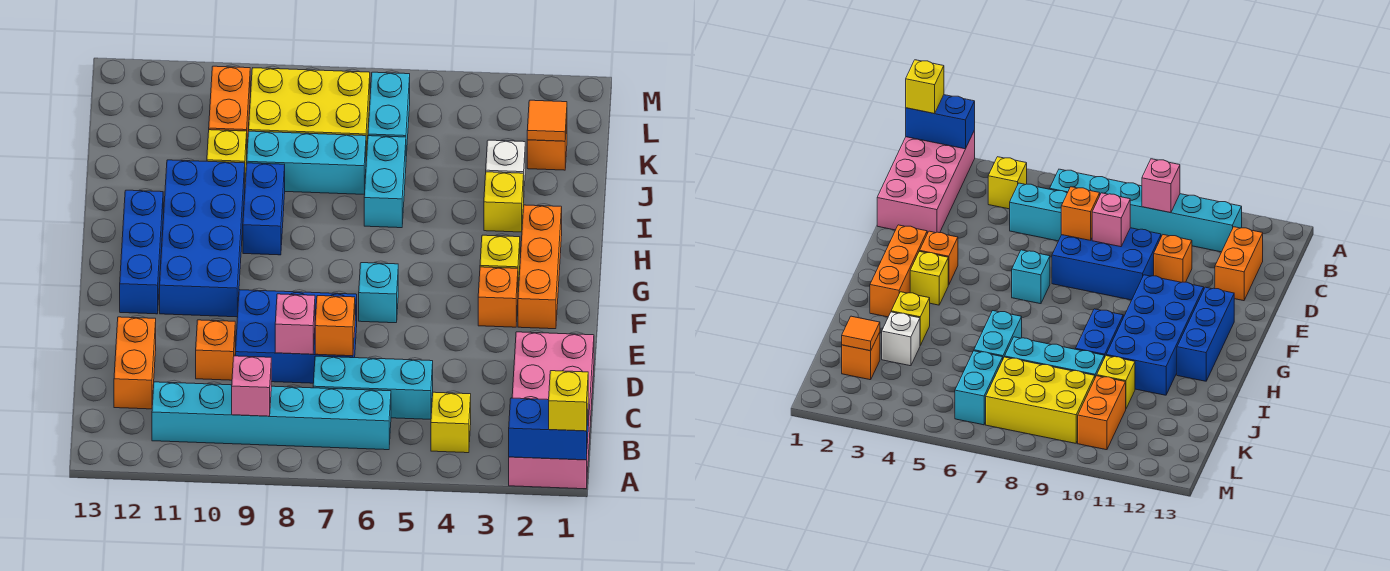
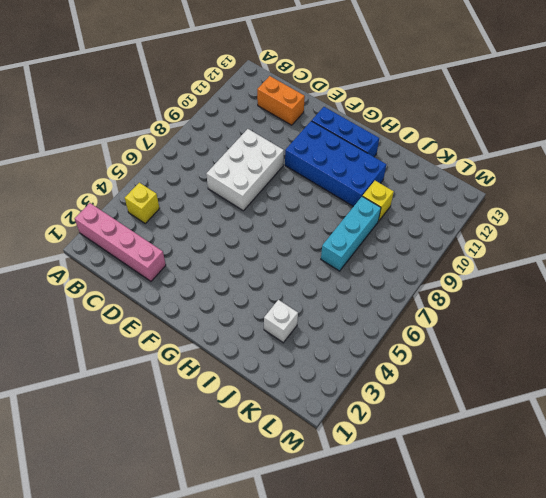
pink 1x4 brick [75,203,166,281] -> pink 2x4 brick [509,332,594,489]
white 2x3 brick [206,129,284,211] -> blue 2x3 brick [236,290,357,383]
none -> cyan 1x6 brick [152,382,391,450]
none -> cyan 1x3 brick [313,356,433,419]
none -> orange 1x1 brick [196,320,235,380]

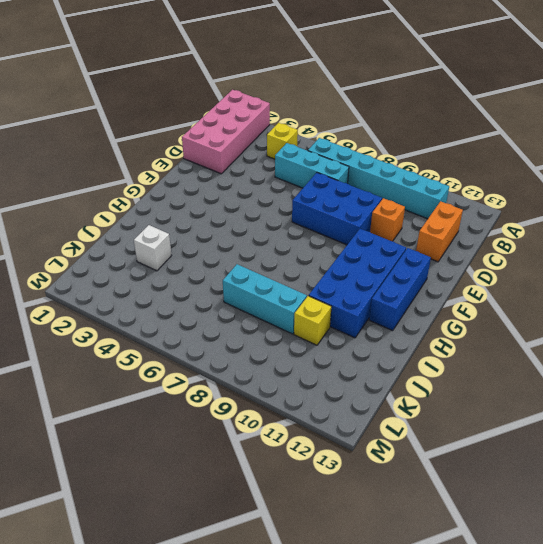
none -> orange 1x3 brick [518,205,562,329]
none -> orange 1x1 brick [478,267,518,327]
none -> cyan 1x1 brick [359,263,398,323]

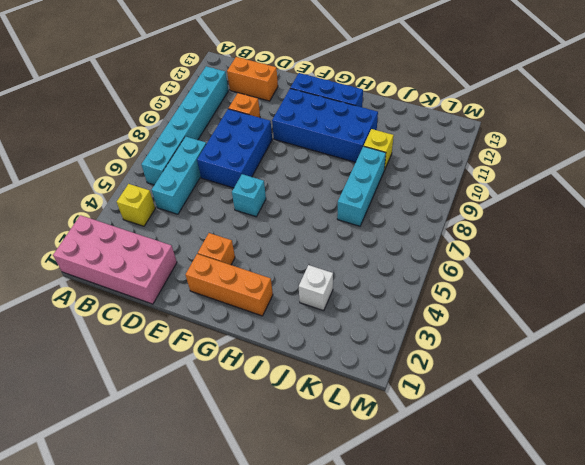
none -> yellow 1x1 brick [480,235,520,289]
none -> blue 1x2 brick [243,163,285,255]
none -> yellow 1x1 brick [484,172,524,232]

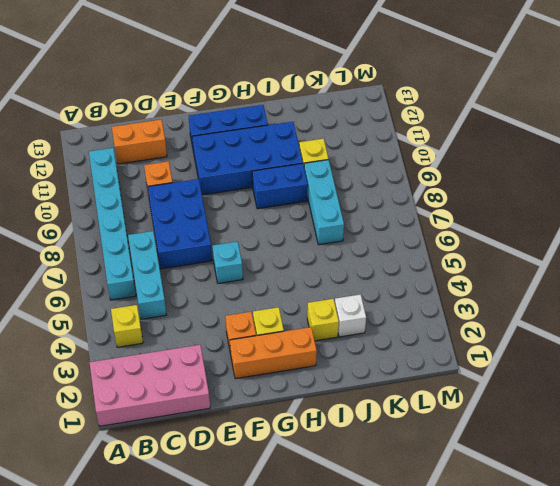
none -> cyan 1x2 brick [364,136,406,228]
none -> orange 1x1 brick [527,122,567,170]
none -> cyan 1x2 brick [368,72,410,156]

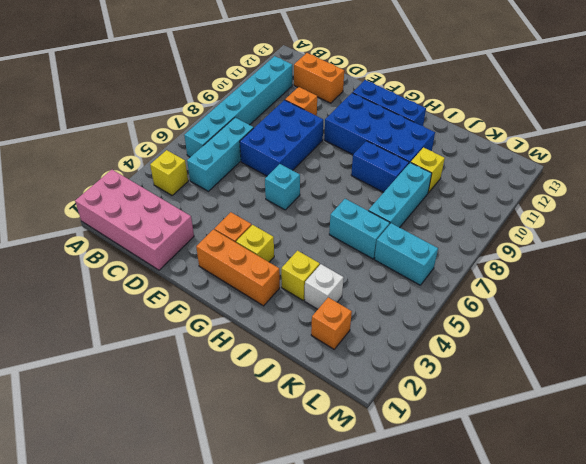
none -> yellow 2x3 brick [249,68,370,157]
none -> orange 1x2 brick [209,66,250,145]
none -> blue 1x2 brick [509,398,588,460]

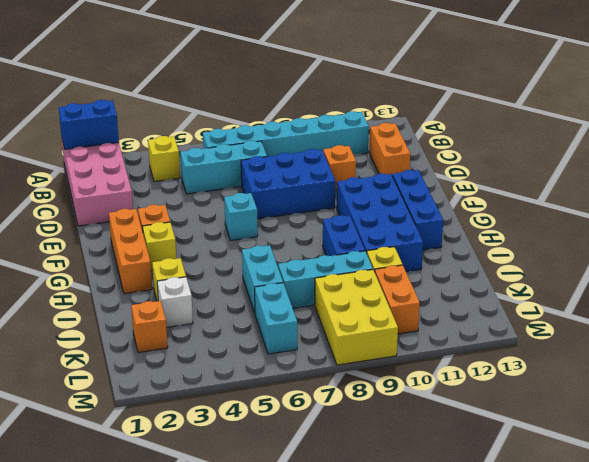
yellow 2x3 brick [315,270,398,365] -> yellow 2x3 brick turned to [249,68,370,157]
none -> pink 1x1 brick [232,356,271,416]
none -> orange 1x1 brick [315,296,355,356]
none -> pink 1x1 brick [275,294,315,354]

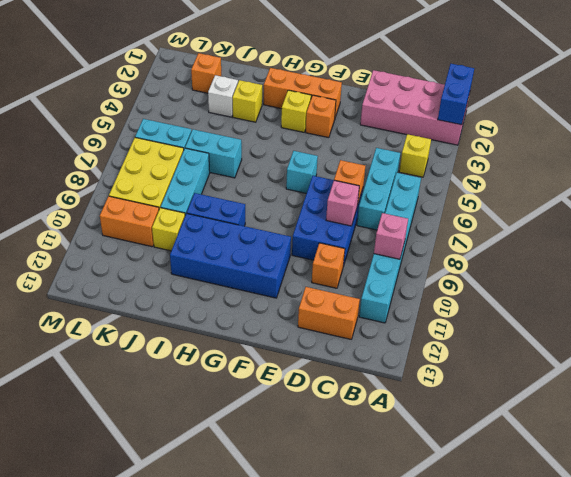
none -> blue 1x3 brick [120,190,163,314]
none -> orange 1x1 tile [527,100,567,141]
none -> yellow 1x1 brick [549,371,588,431]

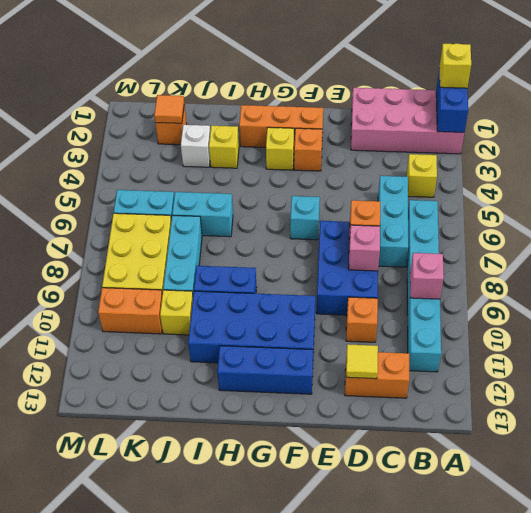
yellow 1x1 tile [346,344,378,379] -> none

